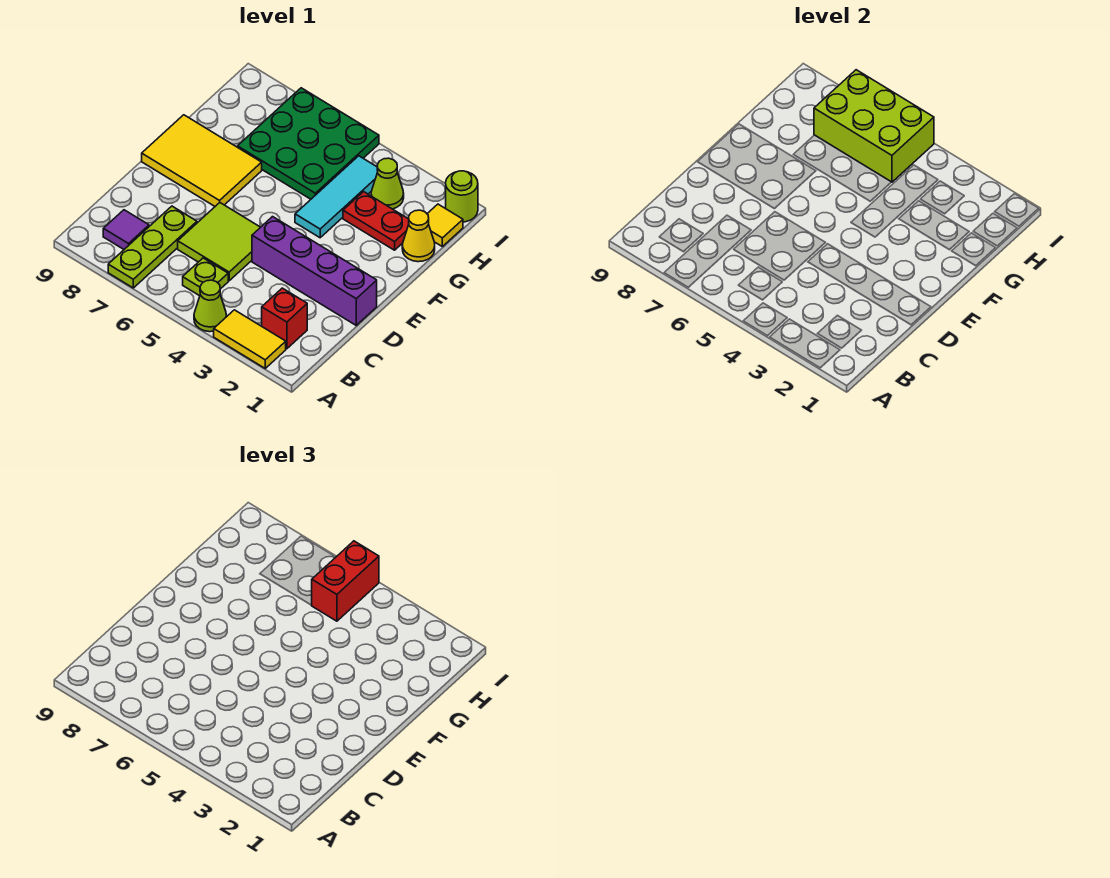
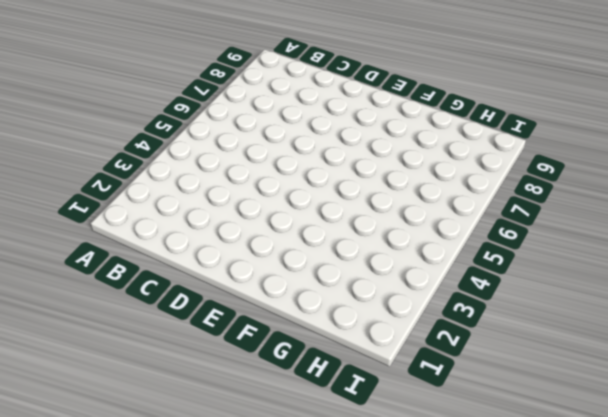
none -> yellow 1x2 tile [214,310,286,368]
none -> lime 1x1 cone [194,280,226,332]
none -> lime 1x3 plate [108,206,197,288]

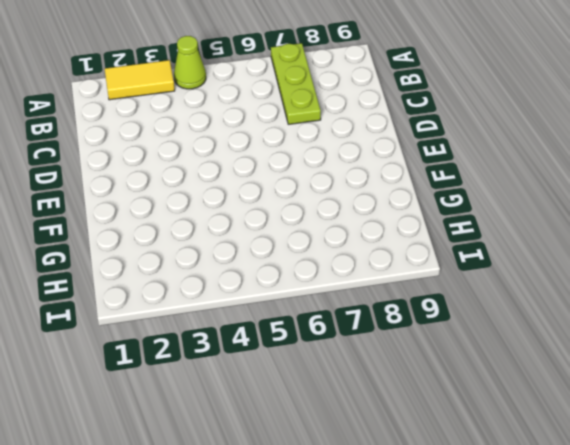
none -> red 1x1 brick [262,288,307,349]
none -> lime 1x1 plate [183,258,228,296]
none -> purple 1x1 tile [103,210,149,249]

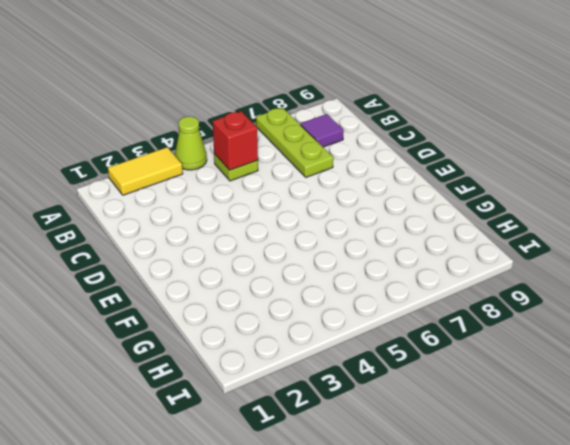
red 1x1 brick [213,111,258,170] -> red 1x1 brick moved to [262,288,307,349]
none -> lime 2x2 tile [178,203,260,281]
none -> purple 1x4 brick [252,217,377,325]
none -> yellow 2x3 tile [142,115,262,206]

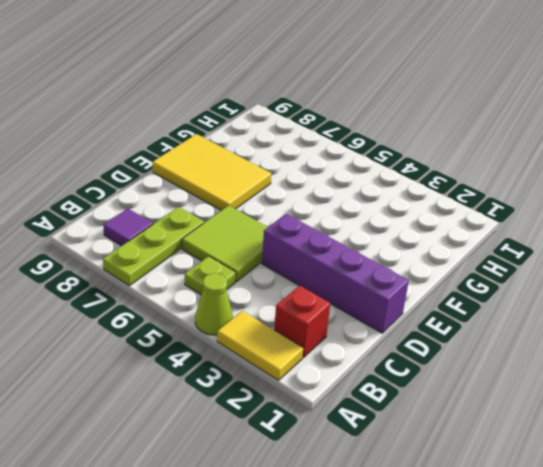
none -> cyan 1x3 tile [295,156,378,238]
none -> yellow 1x1 cone [402,210,435,262]
none -> red 1x2 plate [343,192,409,250]

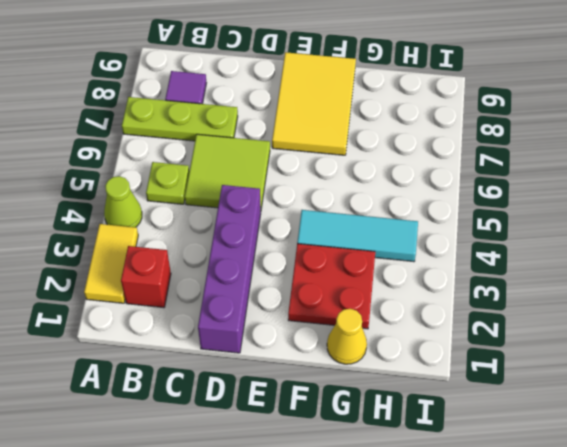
red 2x2 plate [288,244,375,329] -> red 1x2 plate [343,192,409,250]
none -> green 3x3 plate [238,88,379,199]
none -> yellow 1x1 tile [427,204,463,247]
none -> lime 1x1 cone [371,158,404,209]

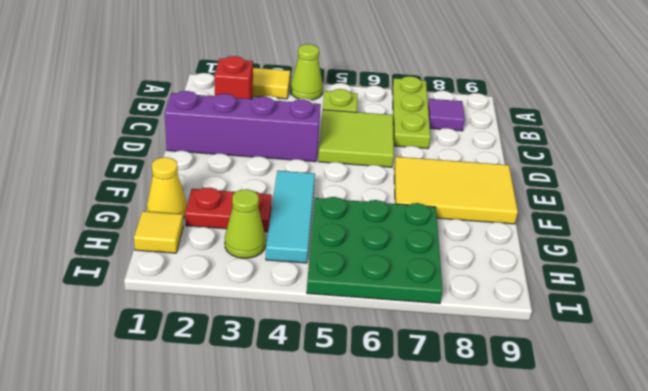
none -> lime 1x1 round brick [446,171,478,222]
none -> lime 2x3 brick [814,70,934,182]
none -> red 1x2 brick [312,541,379,621]

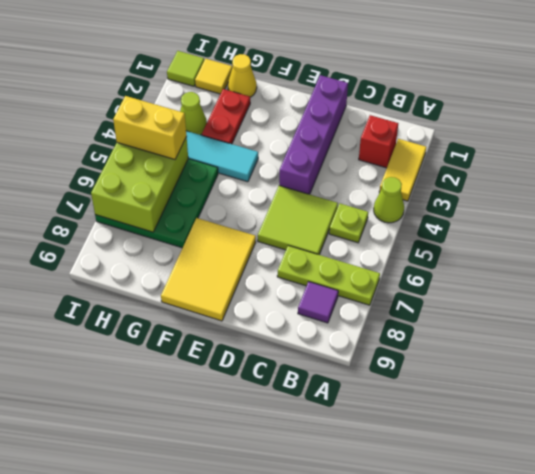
yellow 1x2 brick [113,96,187,159] -> red 1x2 brick [312,541,379,621]
lime 1x1 tile [167,51,204,86] -> lime 1x1 round brick [446,171,478,222]

